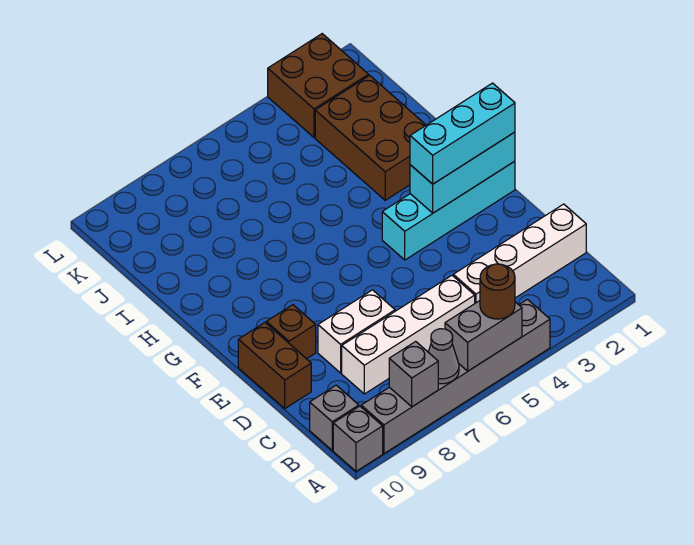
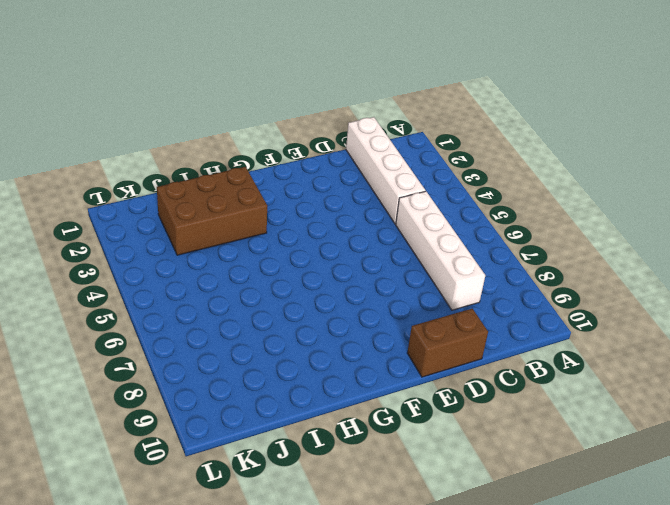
none -> grey 1x6 brick [361,299,550,454]
none -> grey 1x1 brick [333,406,383,471]
none -> grey 1x1 brick [310,385,359,450]

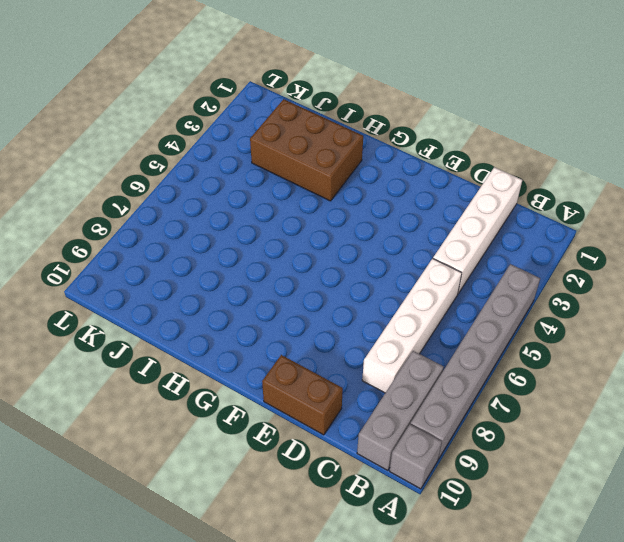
grey 1x3 brick [357,351,444,471] -> grey 1x1 brick [310,385,359,450]
none -> white 1x2 brick [318,290,395,373]
none -> brown 1x1 brick [266,305,316,359]
none -> cyan 1x4 brick [382,161,515,260]

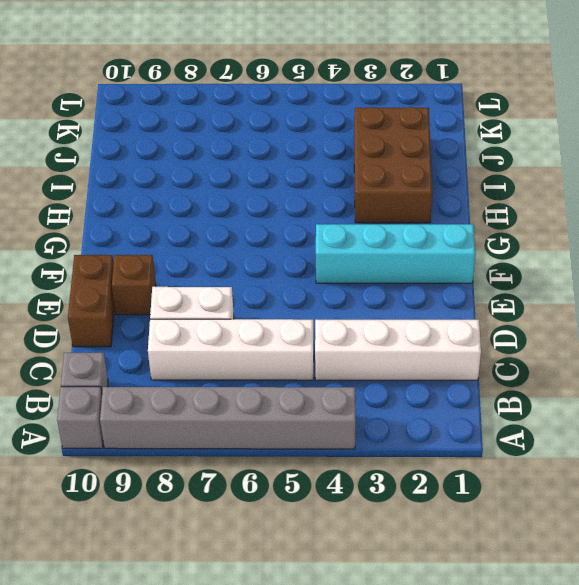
none -> brown 2x2 brick [268,34,369,138]
none -> grey 1x2 brick [445,301,522,371]
none -> grey 1x1 cone [428,329,459,384]

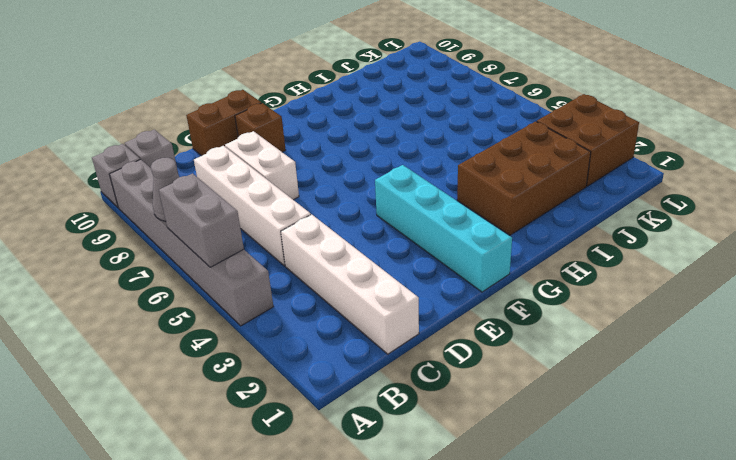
none -> grey 1x1 brick [389,341,438,407]
none -> cyan 1x3 brick [410,132,515,213]
none -> brown 1x1 round brick [480,264,515,319]

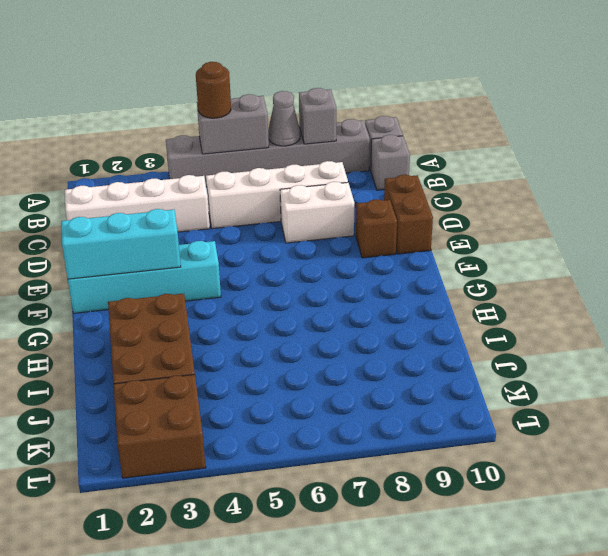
none -> cyan 1x3 brick [410,83,515,184]

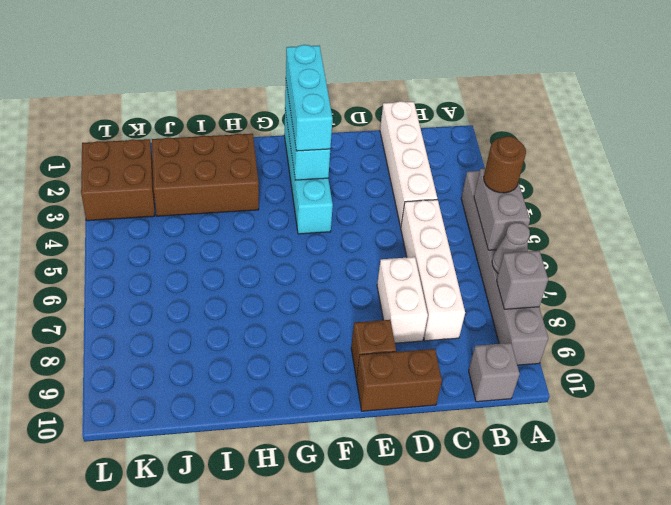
none -> grey 1x1 brick [333,406,383,471]

